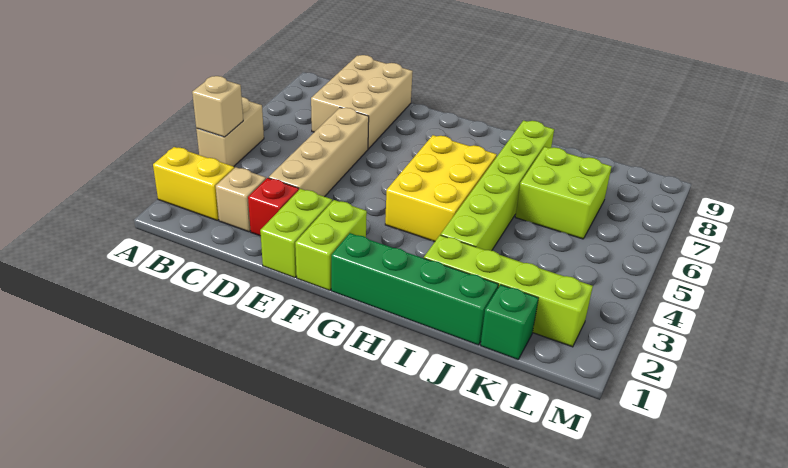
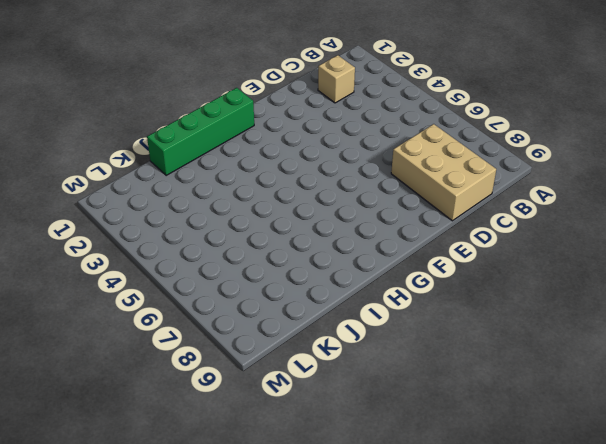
none -> yellow 1x2 brick [153,147,234,220]
none -> tan 1x2 brick [196,97,264,166]
none -> red 1x1 brick [248,178,299,236]

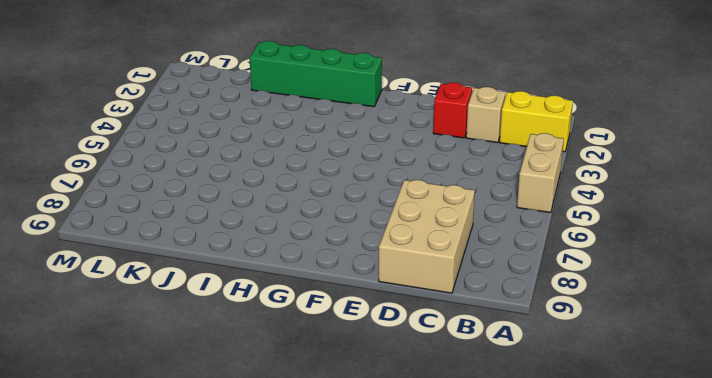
none -> tan 1x4 brick [269,108,369,197]
none -> lime 1x2 brick [260,189,332,278]
none -> lime 1x2 brick [295,200,367,290]

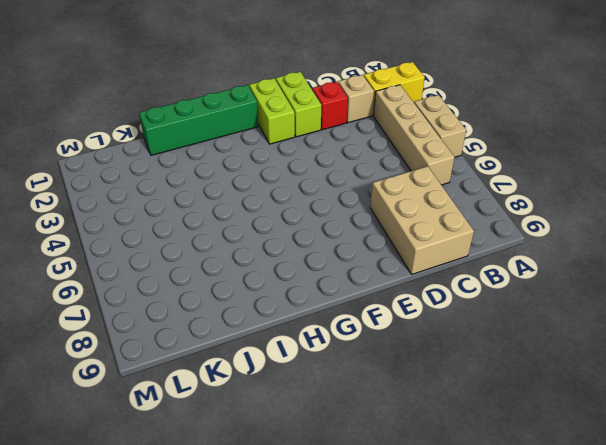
tan 1x4 brick [374,85,454,185] -> tan 1x4 brick moved to [269,108,369,197]
none -> yellow 2x3 brick [385,135,497,241]
none -> lime 1x4 brick [424,235,593,347]
none -> lime 1x6 brick [441,120,554,251]

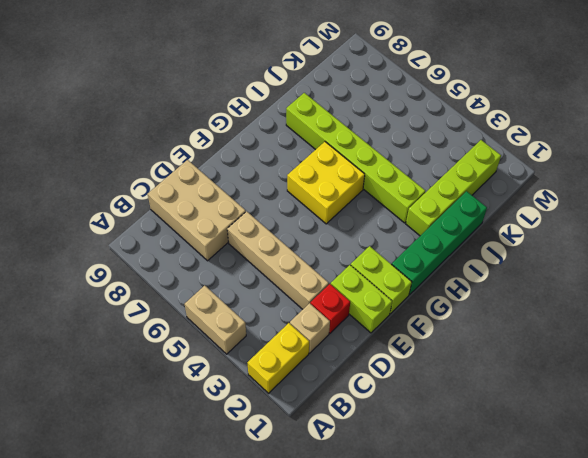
yellow 2x2 brick [287,142,365,224] -> yellow 2x3 brick [385,135,497,241]
none -> lime 2x2 brick [515,147,612,239]
none -> green 1x1 brick [480,285,538,359]
none -> tan 1x1 brick [192,76,243,137]

